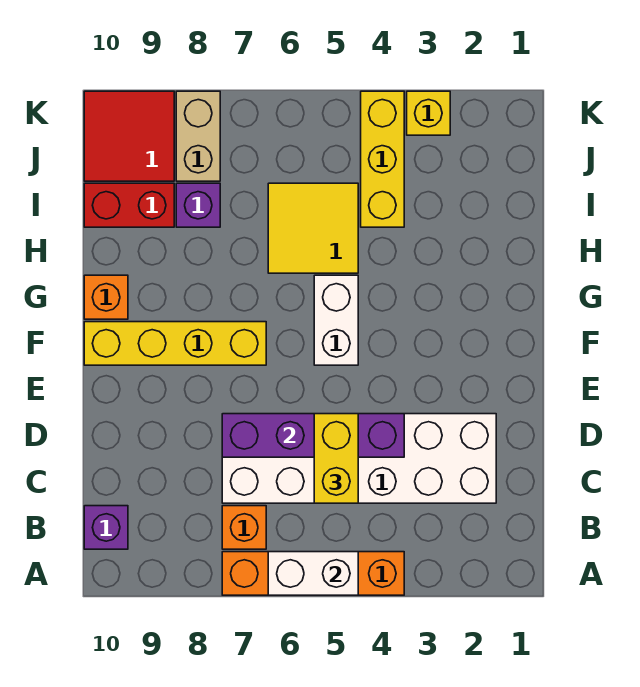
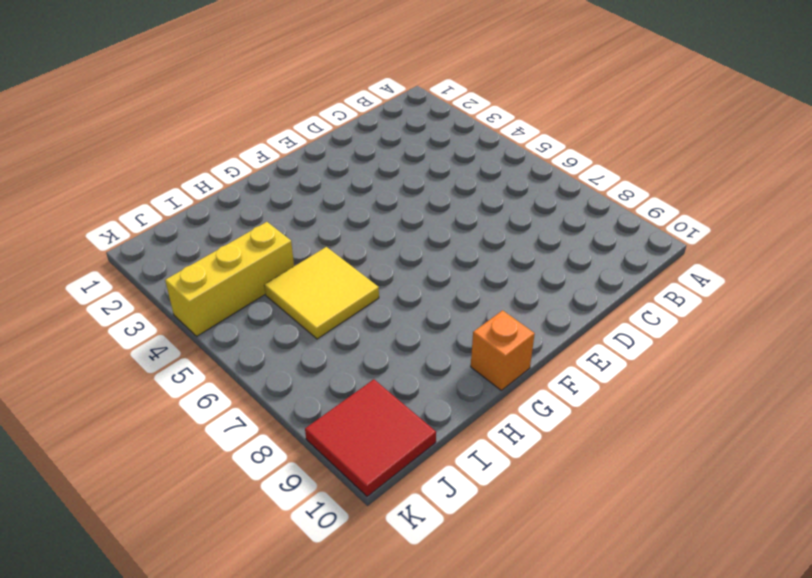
none -> orange 1x4 brick [222,552,404,595]
none -> orange 1x1 brick [222,506,266,549]
none -> purple 1x1 brick [84,506,128,549]

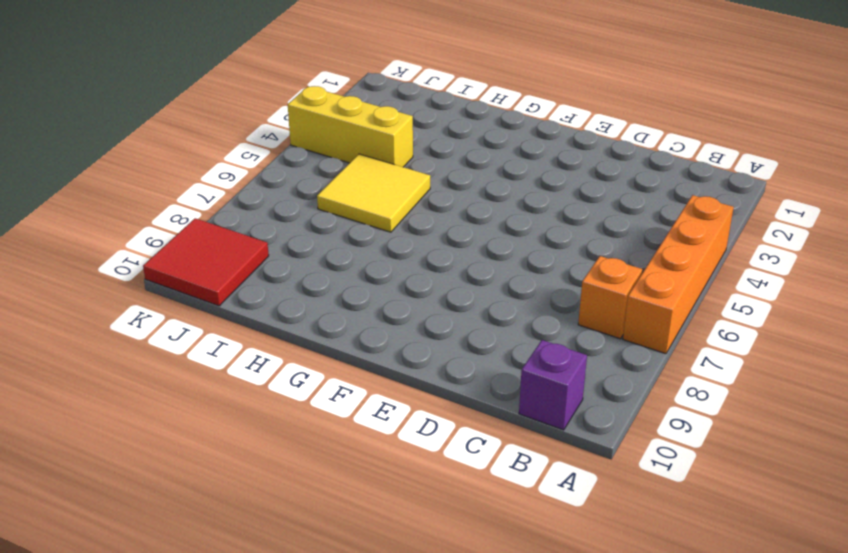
none -> white 2x6 brick [222,414,496,503]
none -> white 1x2 brick [314,275,358,365]
none -> yellow 1x4 brick [84,322,266,365]

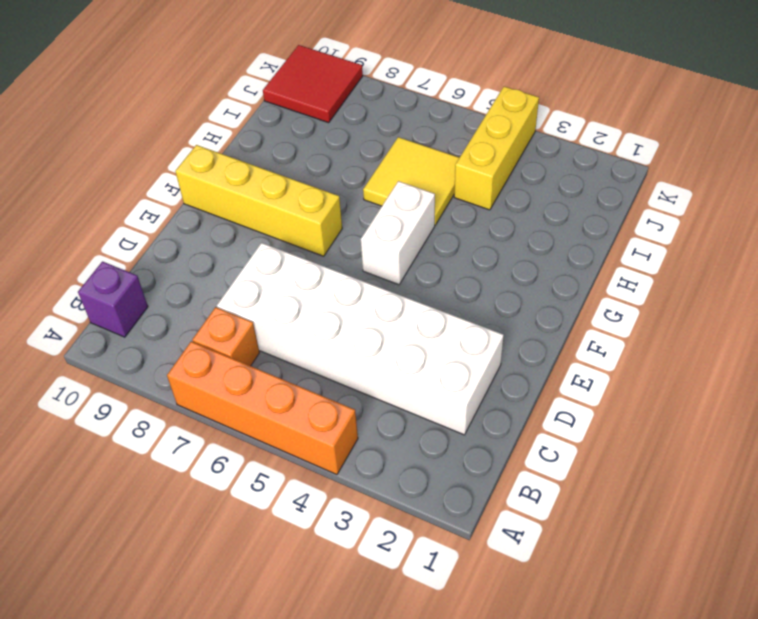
none -> orange 1x1 brick [84,275,128,319]
none -> purple 1x1 brick [176,183,220,227]
none -> red 1x2 brick [84,183,174,227]

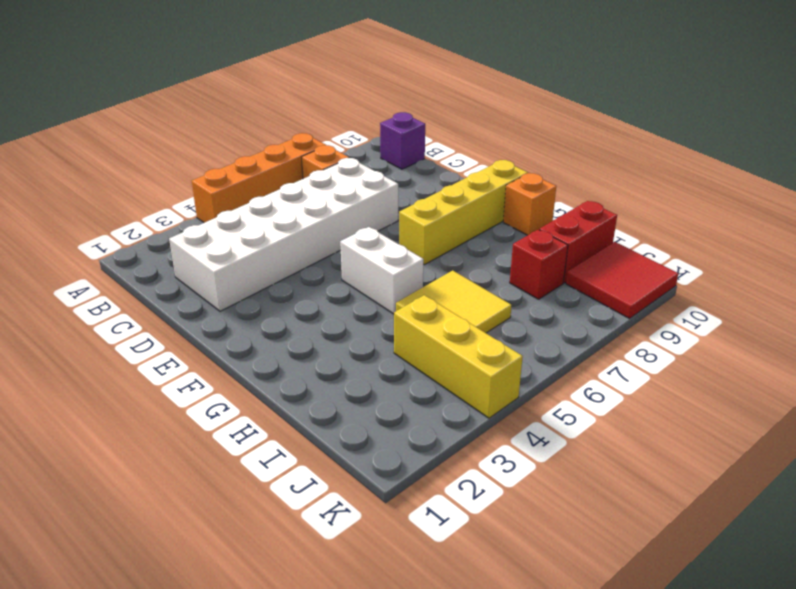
red 1x1 brick [510,230,568,299] -> purple 1x1 brick [176,183,220,227]
none -> tan 1x2 brick [176,91,220,181]
none -> yellow 1x1 brick [407,91,450,135]
none -> white 1x2 brick [268,552,358,595]

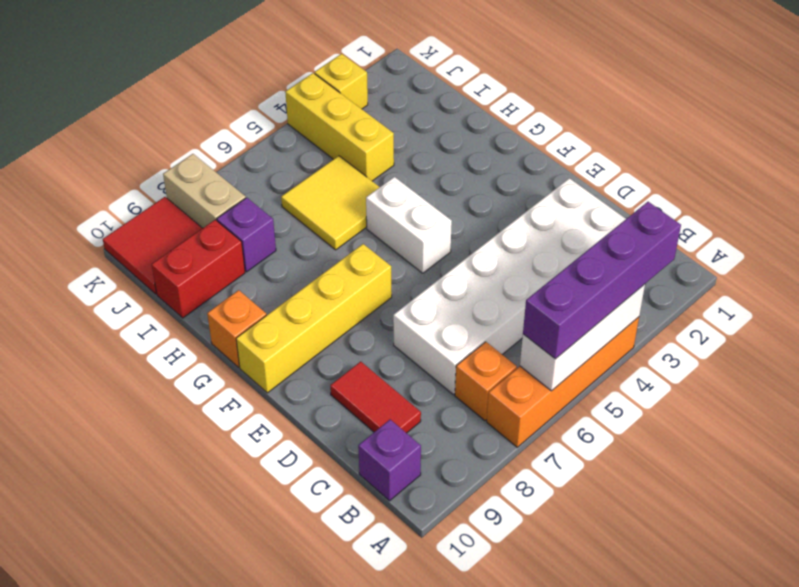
purple 1x4 brick [523,202,681,359] -> purple 1x4 brick moved to [222,414,404,457]
white 1x3 brick [520,284,645,391] -> white 1x2 brick [268,552,358,595]
red 1x2 tile [330,361,421,433] -> none
none -> yellow 1x2 brick [314,414,358,503]

